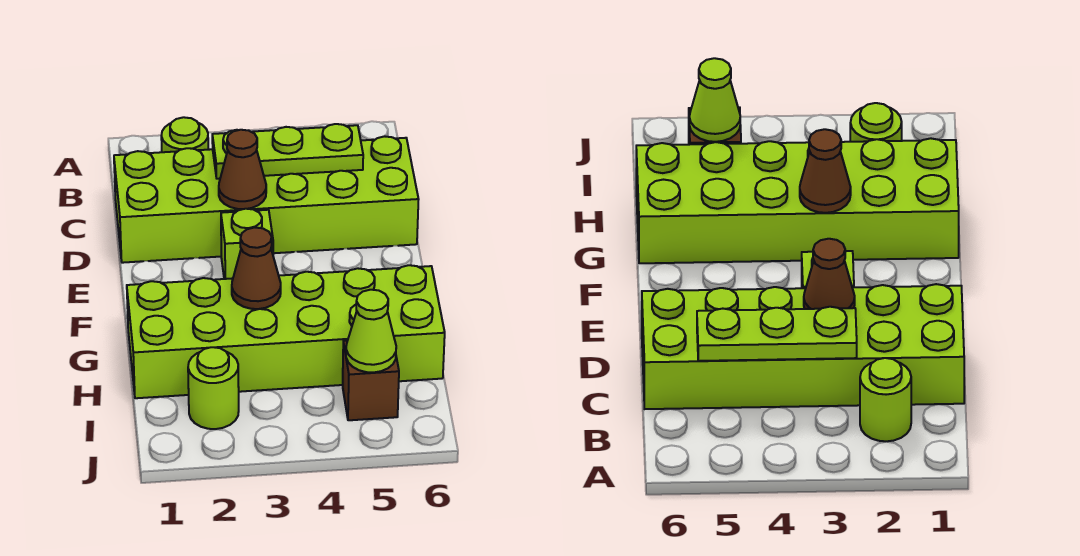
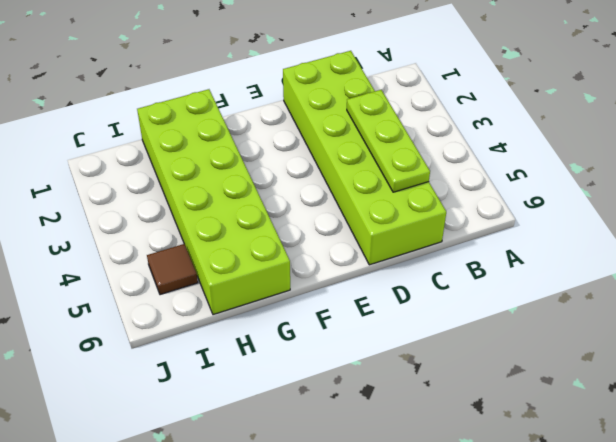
brown 1x1 tile [147,244,198,295] -> brown 1x1 brick [343,341,399,420]
none -> lime 1x1 round brick [161,117,208,152]
none -> lime 1x1 brick [221,209,273,279]

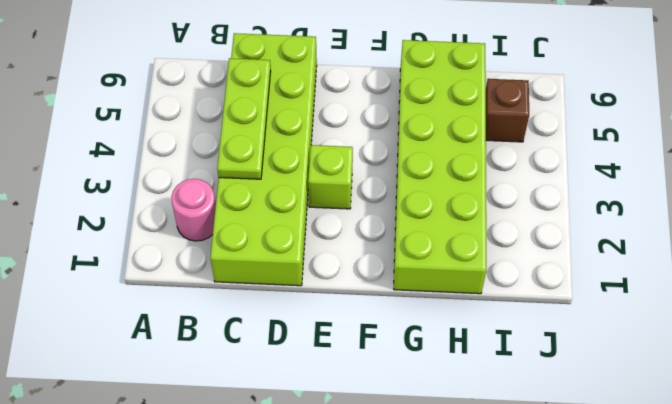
pink 1x1 round brick [171,179,216,241] -> lime 1x1 round brick [161,117,208,152]
none -> lime 1x1 round brick [188,347,239,429]
none -> brown 1x1 cone [219,130,266,209]

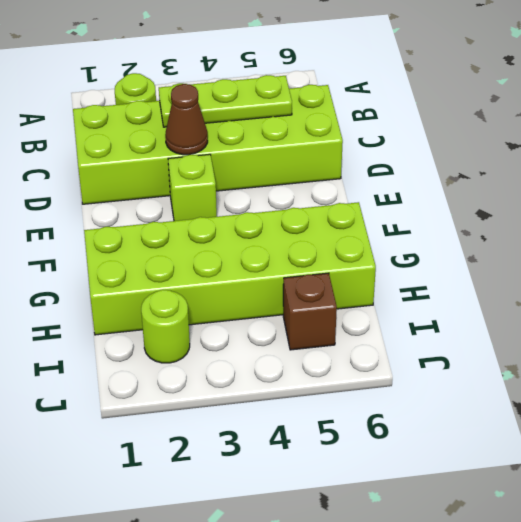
none -> brown 1x1 cone [232,227,281,309]
none -> lime 1x1 cone [346,290,396,372]

